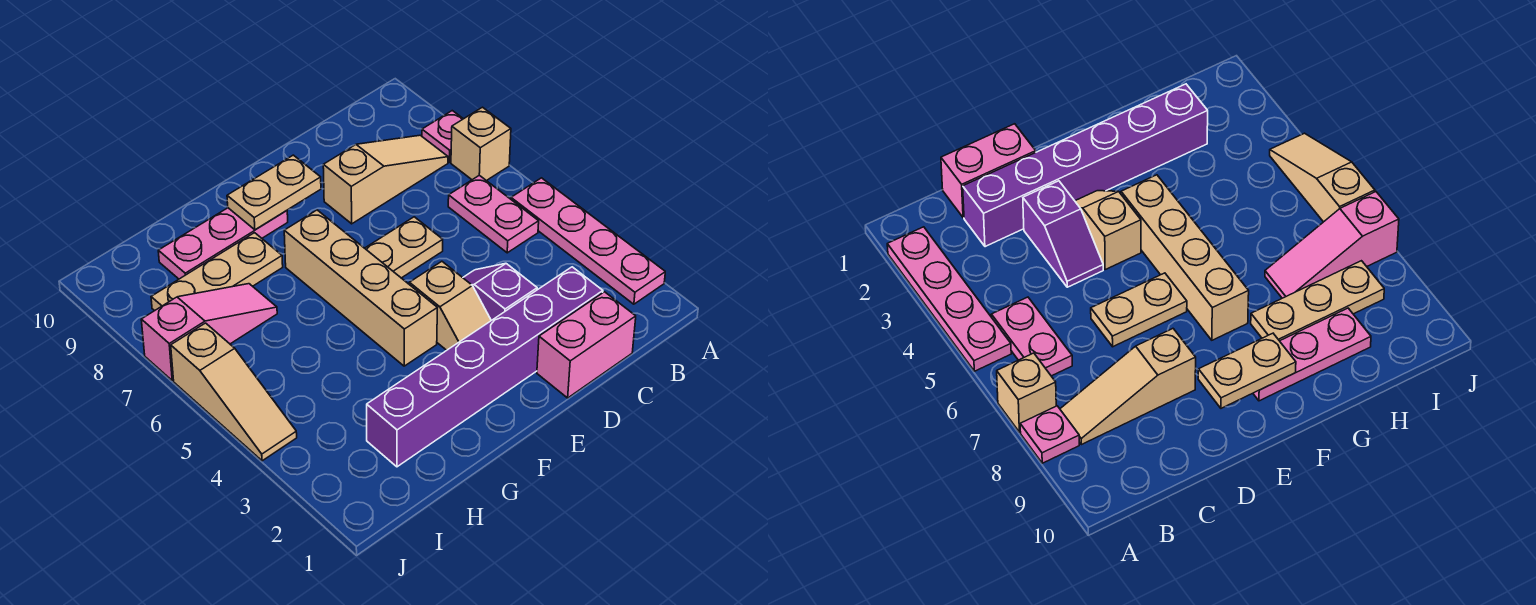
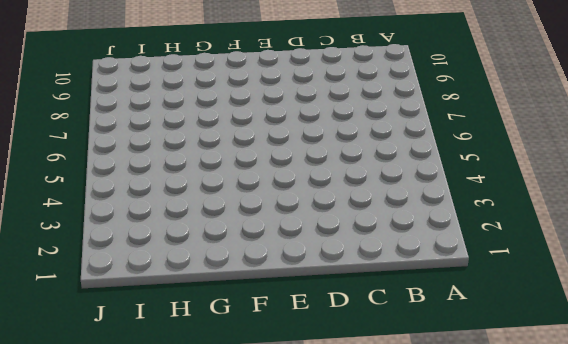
none -> pink 1x4 plate [511,178,665,304]
none -> tan 1x1 brick [451,107,511,181]
none -> pink 1x1 plate [422,111,463,162]

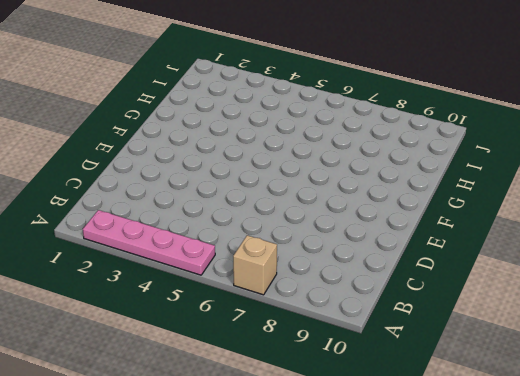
none -> pink 1x1 plate [422,111,463,162]
none -> pink 1x2 plate [448,175,539,253]
none -> tan 1x3 slope [323,135,448,224]

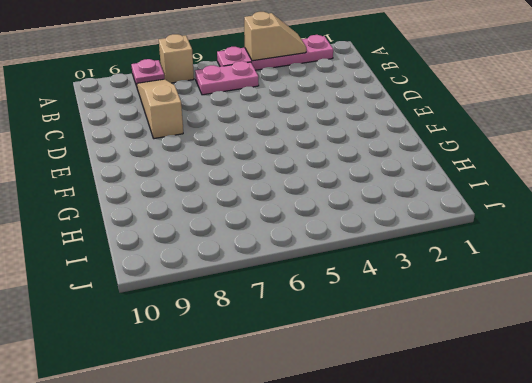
tan 1x2 slope [244,12,306,61] -> tan 1x2 slope moved to [409,261,491,350]
none -> pink 1x2 brick [537,292,636,398]
none -> purple 1x6 brick [367,267,603,467]
none -> purple 1x2 slope [463,264,537,321]

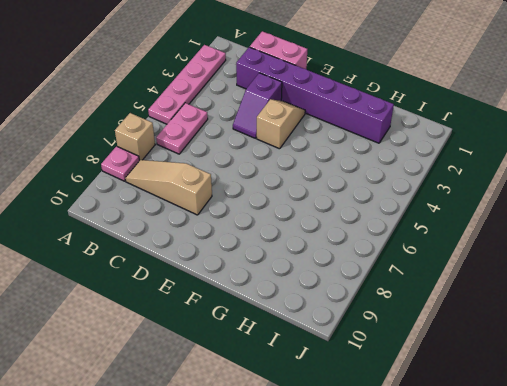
none -> tan 1x2 plate [365,217,443,278]
none -> tan 1x4 brick [284,210,437,366]
none -> pink 1x3 plate [158,208,288,279]

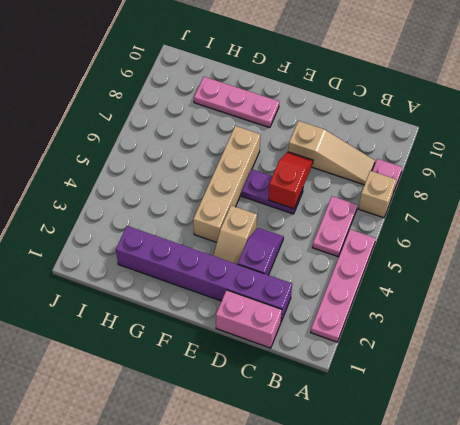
purple 1x2 plate [242,169,303,214] -> tan 1x2 plate [365,217,443,278]
red 1x2 slope [269,152,313,209] -> none
none -> tan 1x3 plate [151,233,283,311]
none -> pink 1x3 slope [141,284,277,381]
none -> tan 1x3 slope [171,323,297,461]

